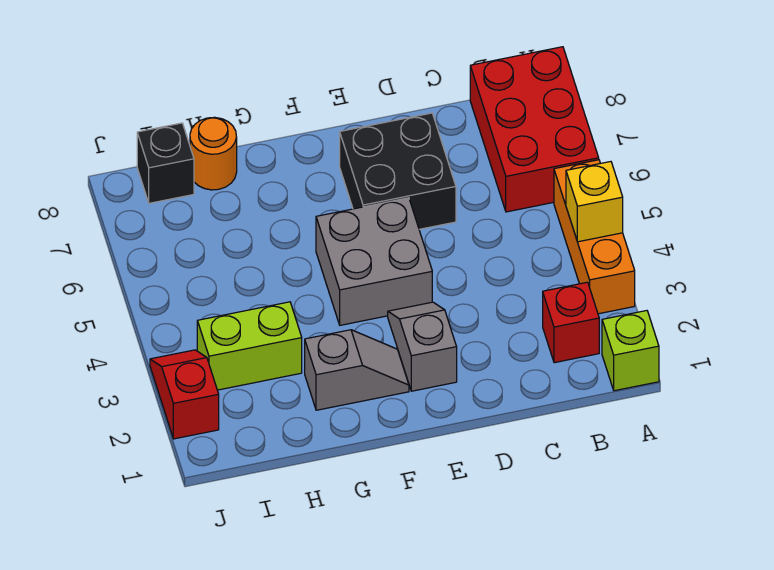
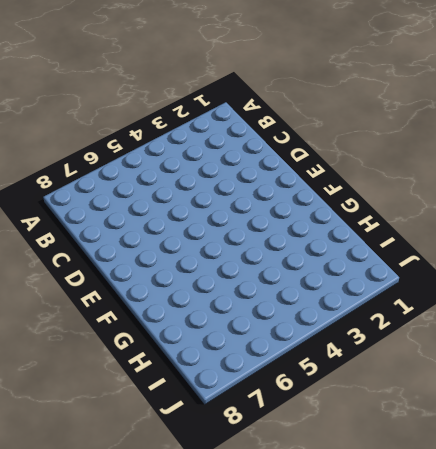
none -> lime 1x1 brick [602,311,659,391]
none -> orange 1x3 brick [554,160,635,314]
none -> red 2x3 brick [470,47,599,212]

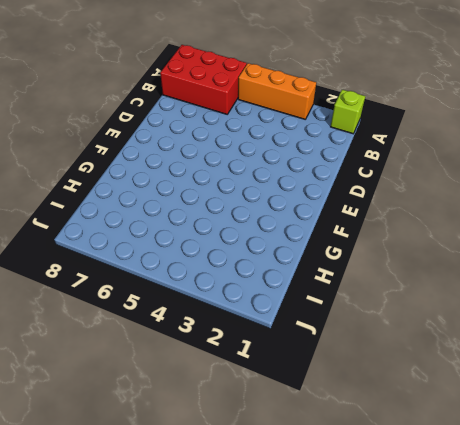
none -> red 1x1 brick [543,282,599,363]
none -> black 2x2 brick [340,113,456,229]
none -> grey 1x2 slope [388,302,457,391]

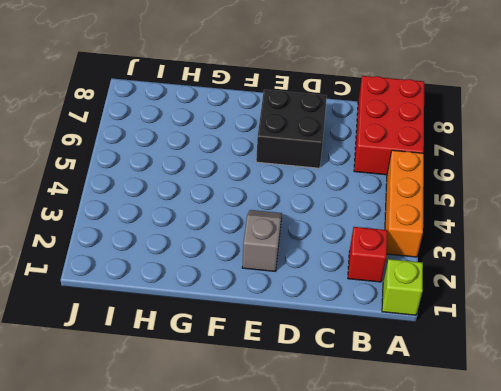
none -> grey 2x2 brick [316,198,432,325]
none -> grey 1x2 slope [305,330,409,410]
none -> lime 1x2 brick [197,302,302,390]

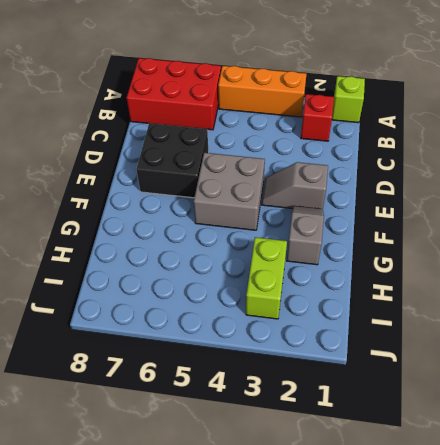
none -> orange 1x1 round brick [190,117,237,190]
none -> black 1x1 brick [137,123,194,203]
none -> red 1x2 slope [150,350,219,439]

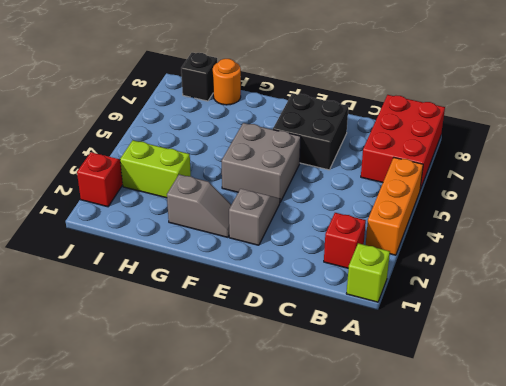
none -> yellow 1x1 brick [566,162,623,242]

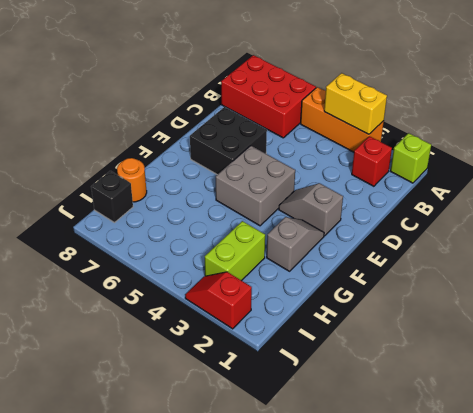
yellow 1x2 brick [324,73,387,134] -> yellow 1x1 brick [566,162,623,242]

